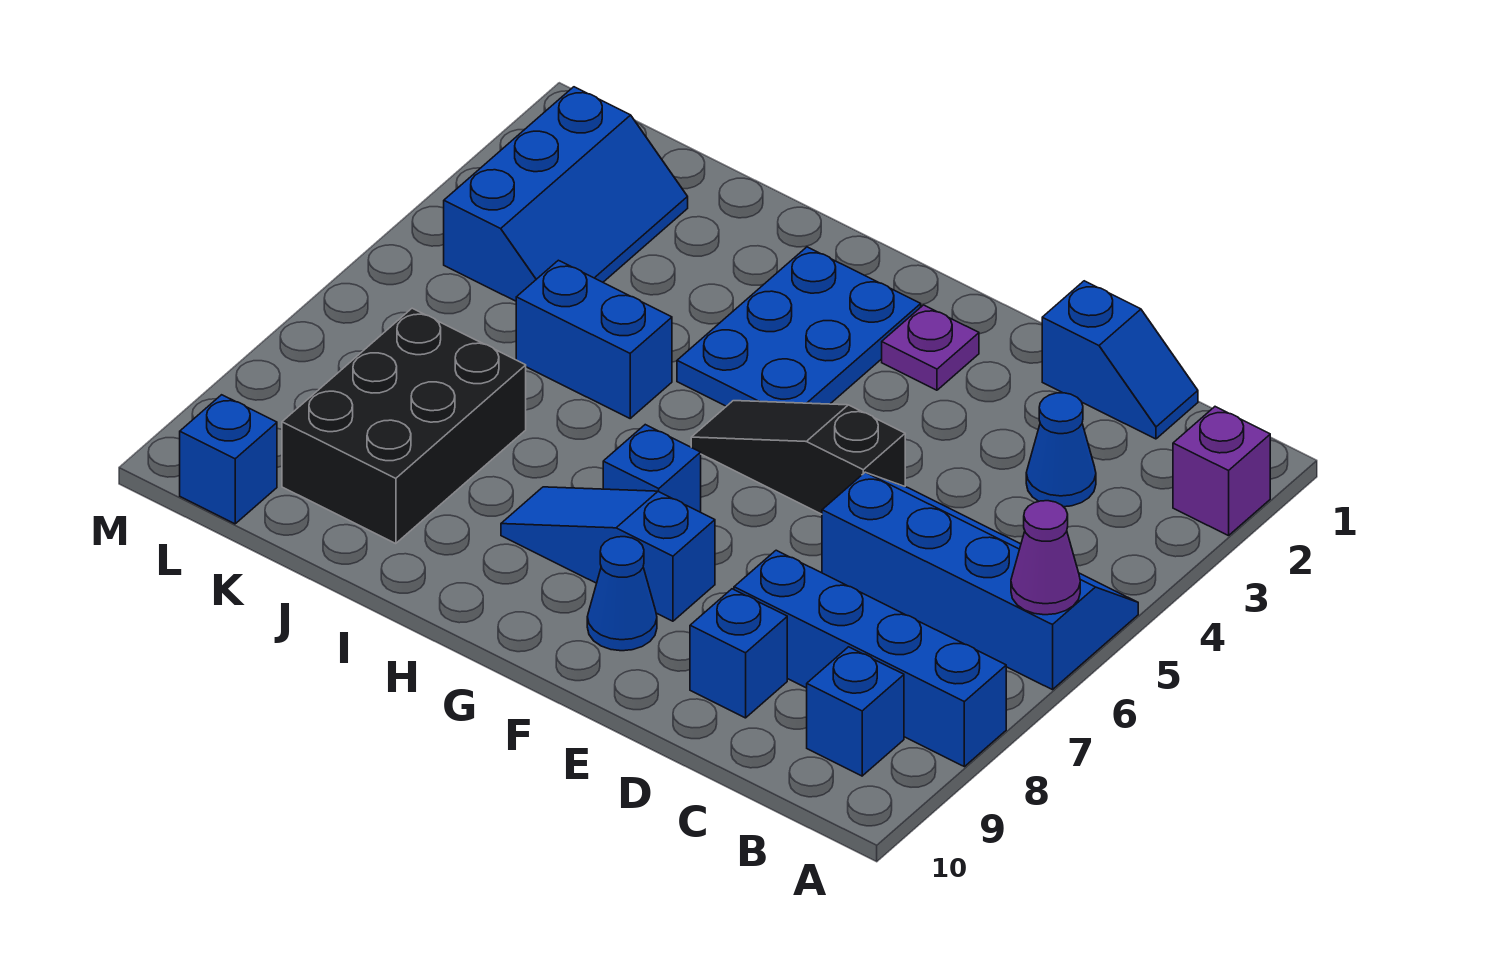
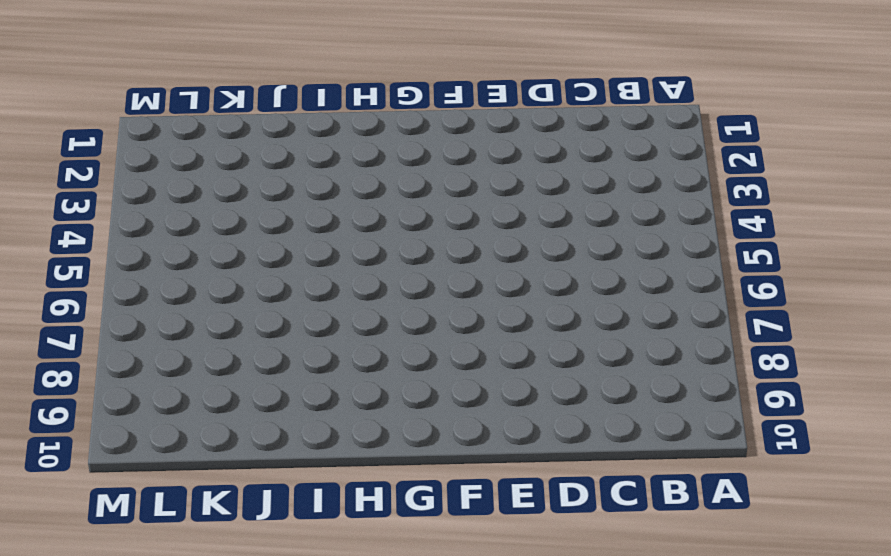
none -> purple 1x1 brick [1173,407,1270,536]
none -> blue 2x4 slope [822,472,1138,690]
none -> blue 1x4 brick [734,550,1006,767]

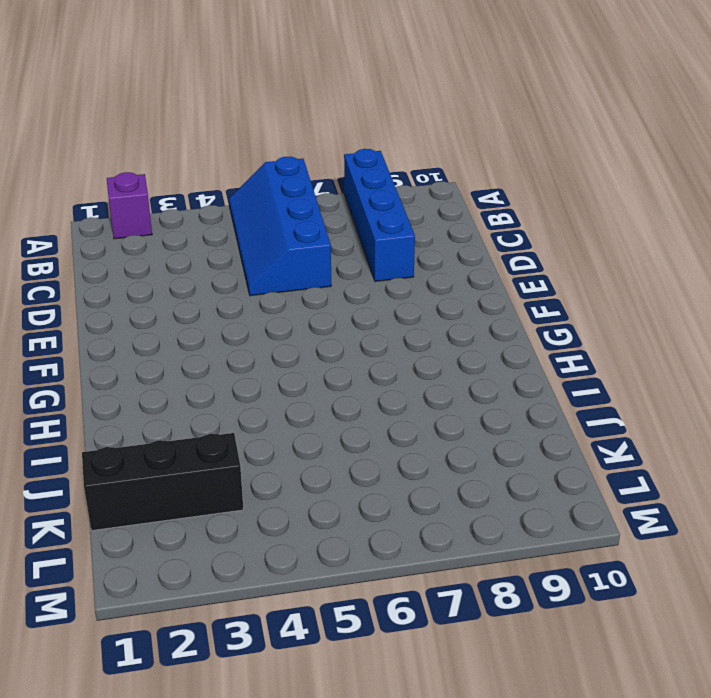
black 1x3 brick [82,433,243,530] -> blue 2x3 slope [444,87,688,301]
none -> blue 1x1 brick [807,647,904,776]
none -> blue 1x2 slope [1042,281,1198,439]
none -> blue 1x1 cone [1026,393,1096,507]

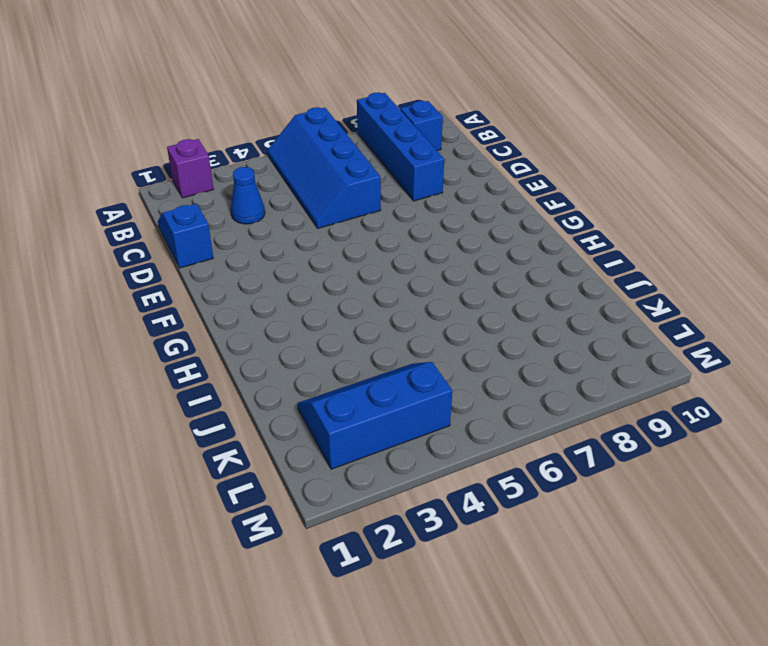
none -> blue 1x1 brick [690,589,787,718]
none -> black 1x3 slope [691,401,905,514]
none -> purple 1x1 plate [882,305,979,390]

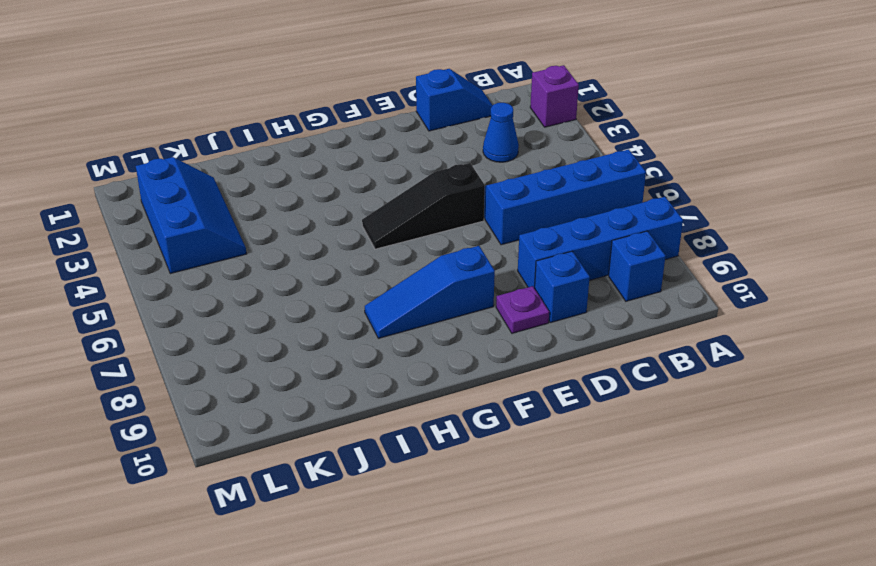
purple 1x1 plate [496,286,549,333] -> purple 1x1 plate moved to [882,305,979,390]
none -> blue 1x1 cone [587,537,657,651]
none -> blue 2x3 plate [677,247,921,406]
none -> blue 1x1 brick [603,425,701,512]

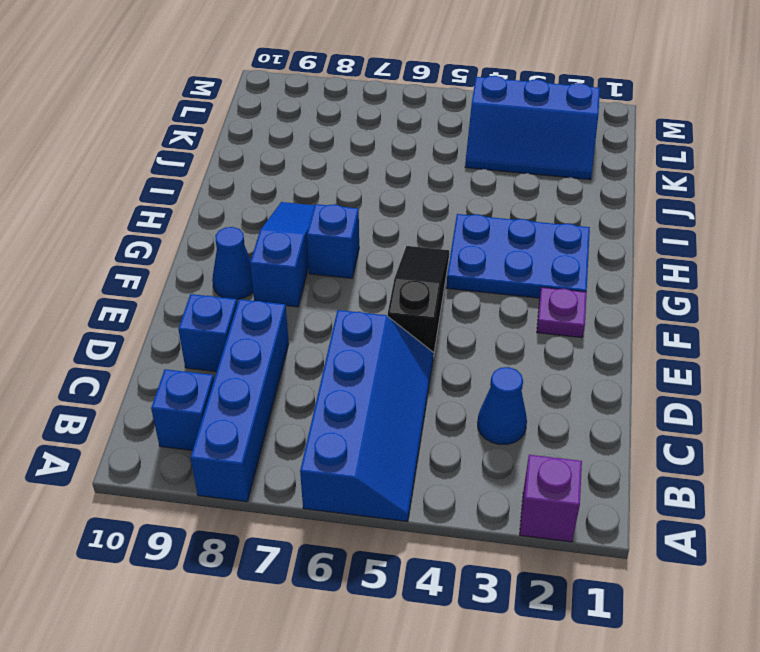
none -> blue 1x2 slope [1042,281,1198,439]
none -> blue 1x2 brick [516,260,672,418]
none -> black 2x3 brick [282,308,526,544]

